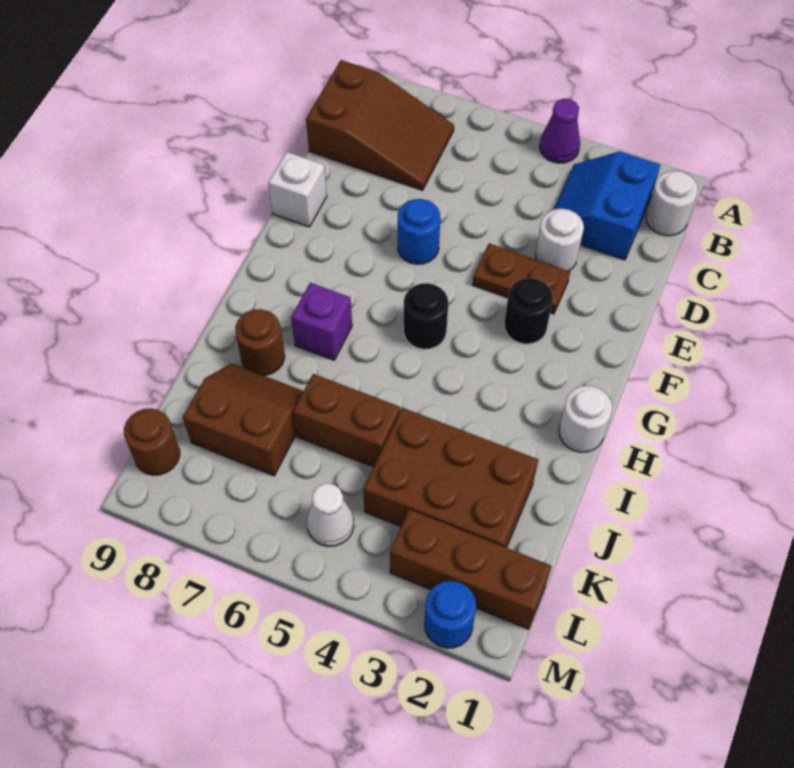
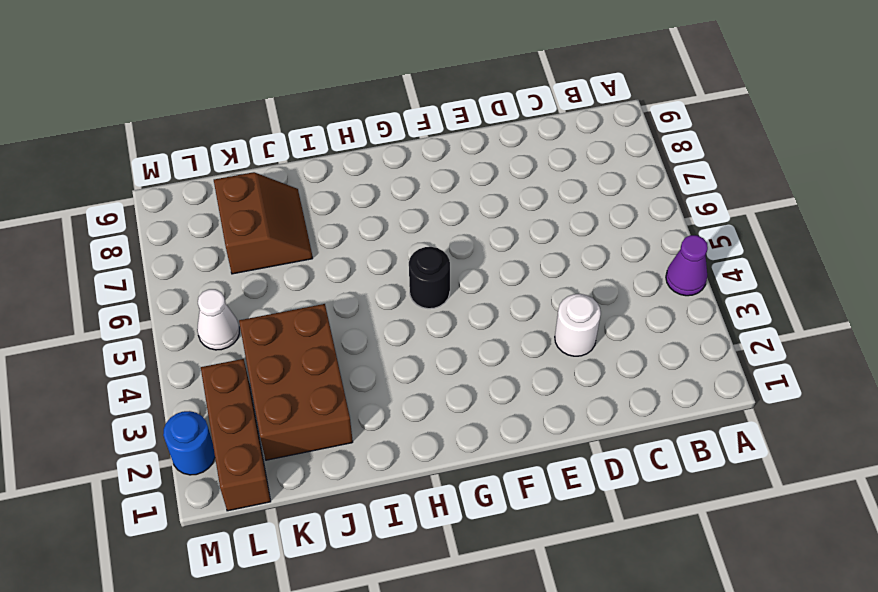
none -> white 1x1 round brick [646,171,698,236]
none -> blue 2x2 slope [554,151,660,260]
none -> brown 2x3 slope [306,60,454,190]

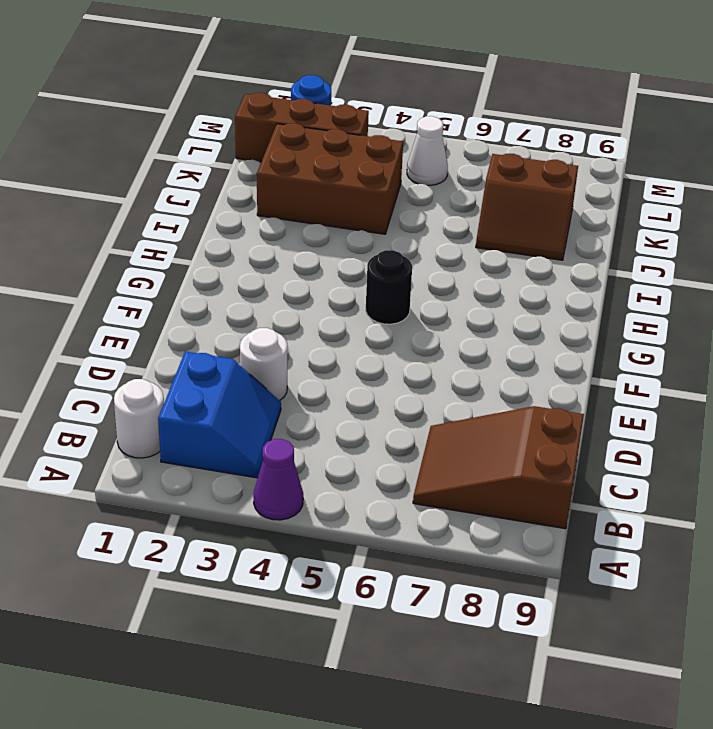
none -> brown 1x2 plate [472,243,570,314]
none -> blue 1x1 round brick [398,199,440,264]
none -> white 1x1 brick [268,152,327,227]

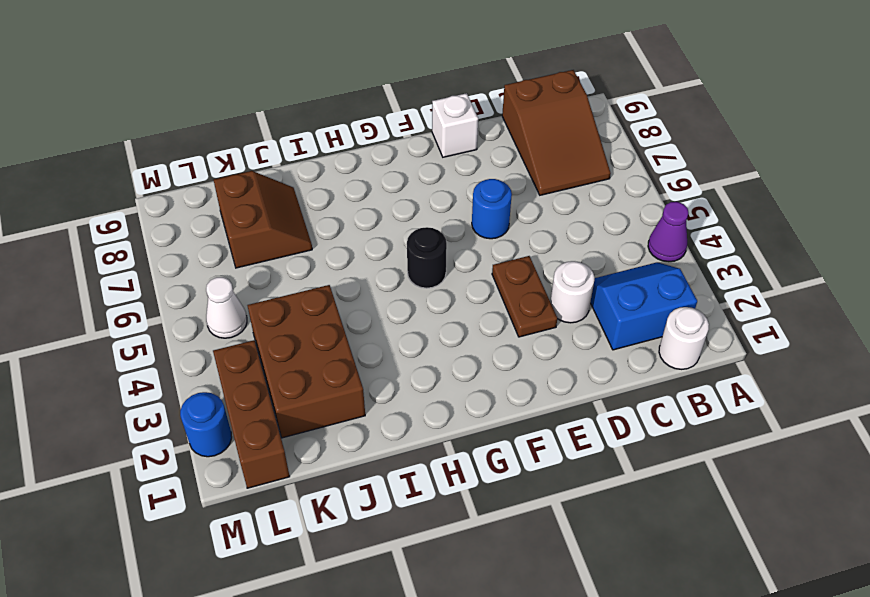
none -> black 1x1 round brick [504,278,553,344]
none -> white 1x1 round brick [559,386,612,452]
none -> purple 1x1 brick [291,283,352,360]

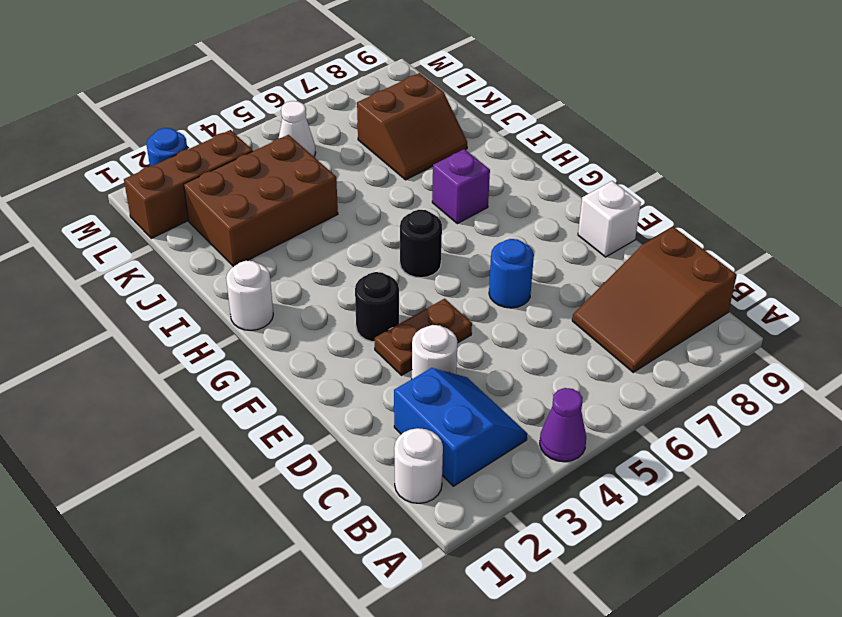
none -> brown 1x1 round brick [235,309,285,375]
none -> brown 1x2 brick [293,374,400,467]
none -> brown 1x1 round brick [124,408,180,475]

